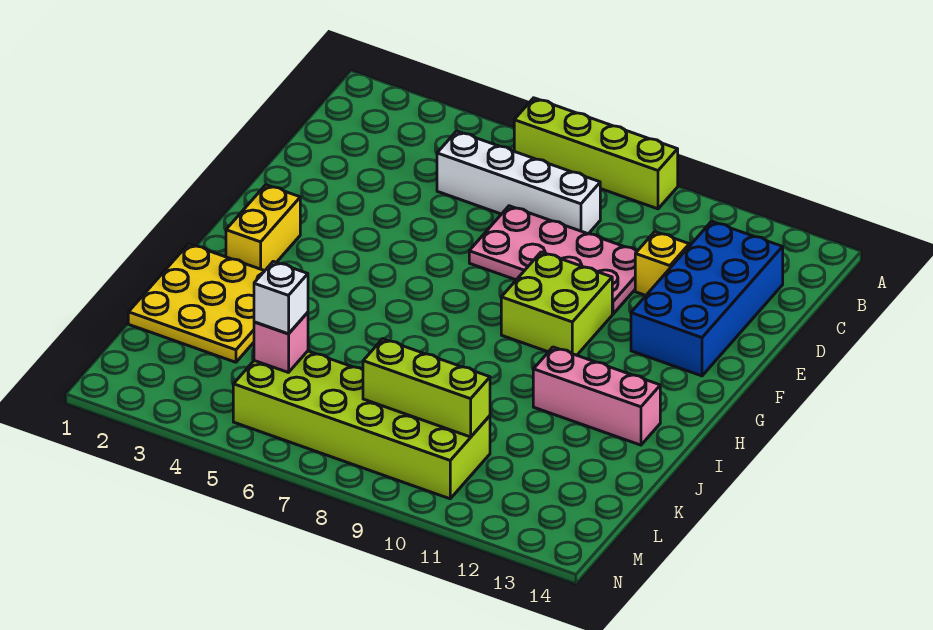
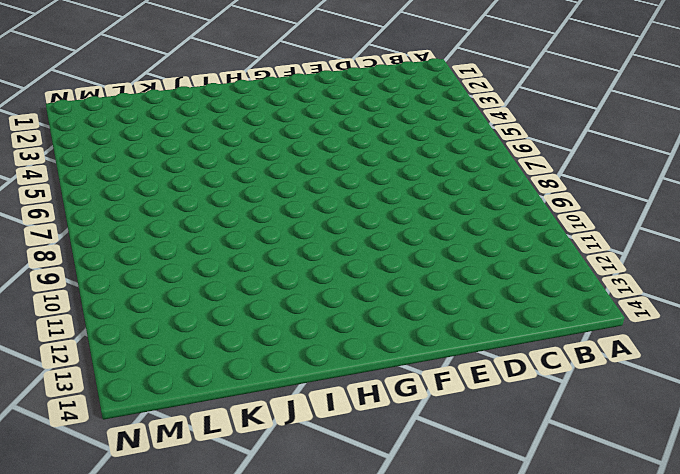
none -> lime 1x4 brick [514,98,678,209]
none -> white 1x4 brick [437,131,600,234]
none -> blue 2x4 brick [631,221,783,376]

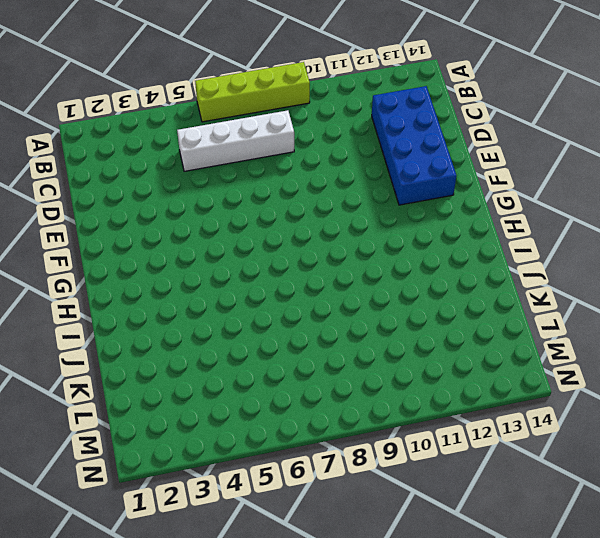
none -> pink 2x4 plate [469,206,637,314]
none -> yellow 1x1 brick [635,232,689,295]
none -> lime 2x2 brick [501,252,612,355]

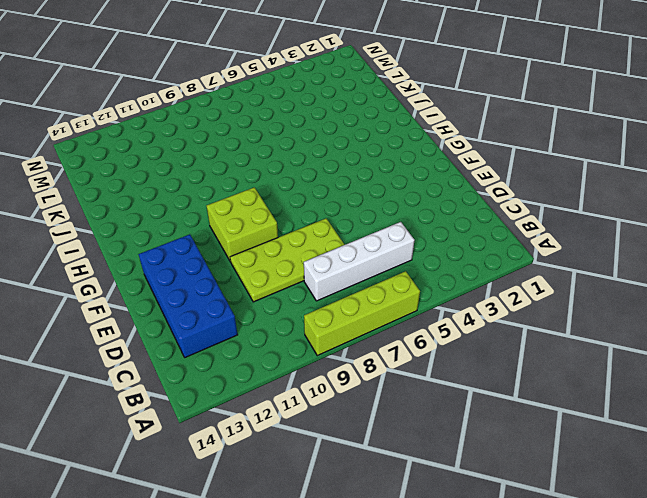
lime 2x4 plate [230,219,344,302] -> pink 2x4 plate [469,206,637,314]
none -> yellow 1x1 brick [635,232,689,295]
none -> yellow 1x2 brick [226,185,300,271]
none -> yellow 3x3 plate [128,244,264,362]

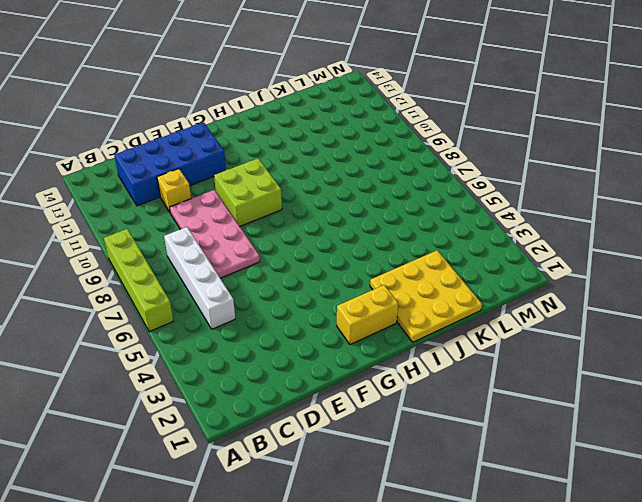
none -> pink 1x3 brick [533,347,660,445]
none -> lime 2x6 brick [233,351,490,499]
none -> pink 1x1 brick [254,312,308,373]

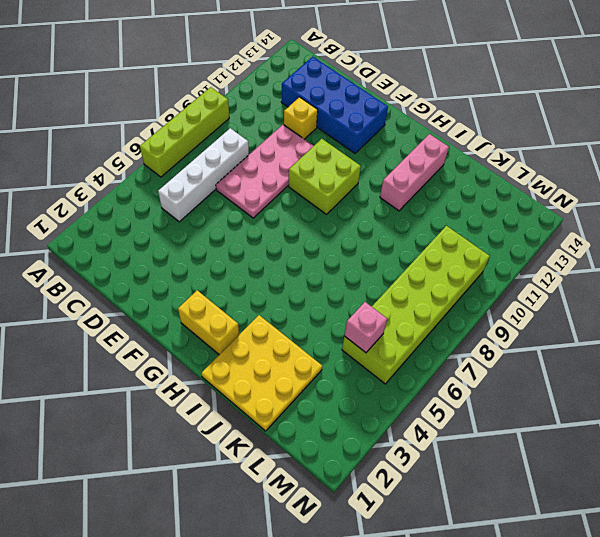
none -> lime 1x3 brick [363,339,490,437]
none -> white 1x1 brick [254,261,308,334]

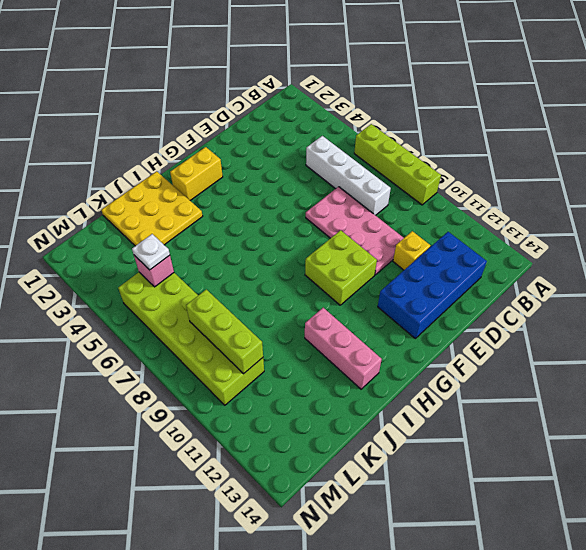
white 1x1 plate [132,234,170,270] -> white 1x1 brick [254,261,308,334]

